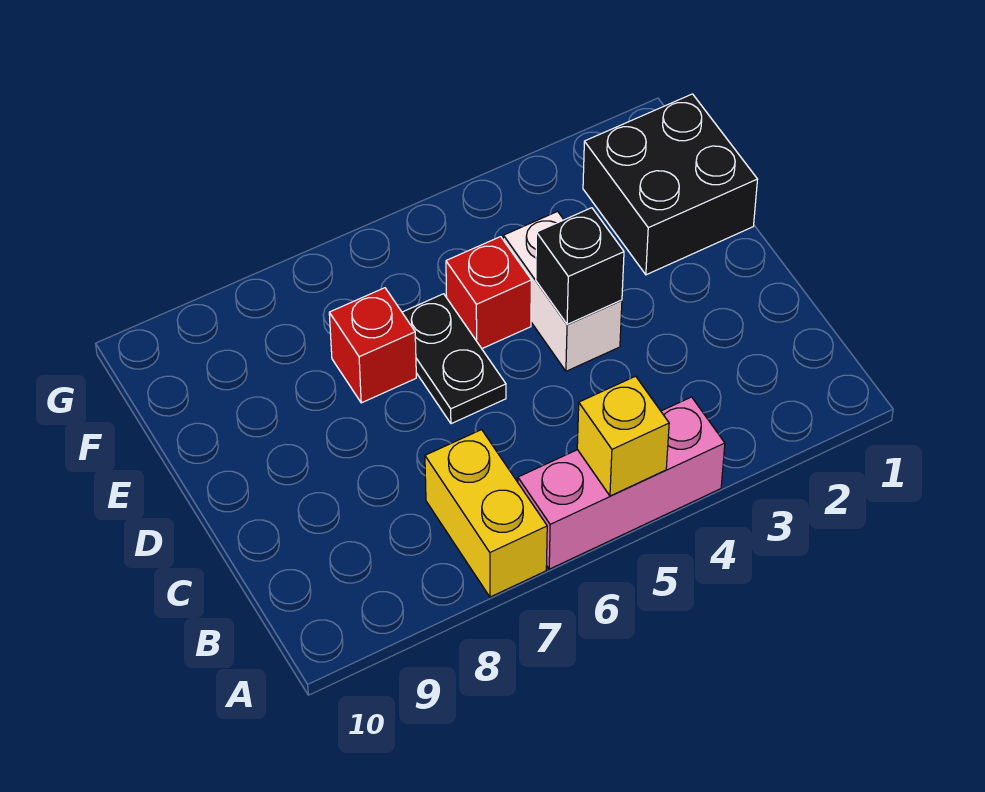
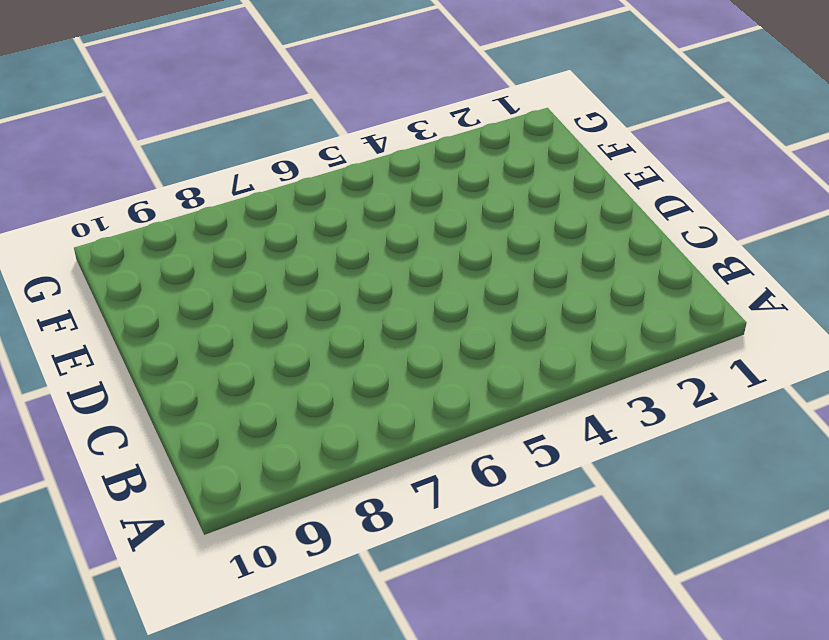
none -> pink 1x3 brick [518,397,725,569]
none -> yellow 1x2 brick [425,430,547,597]

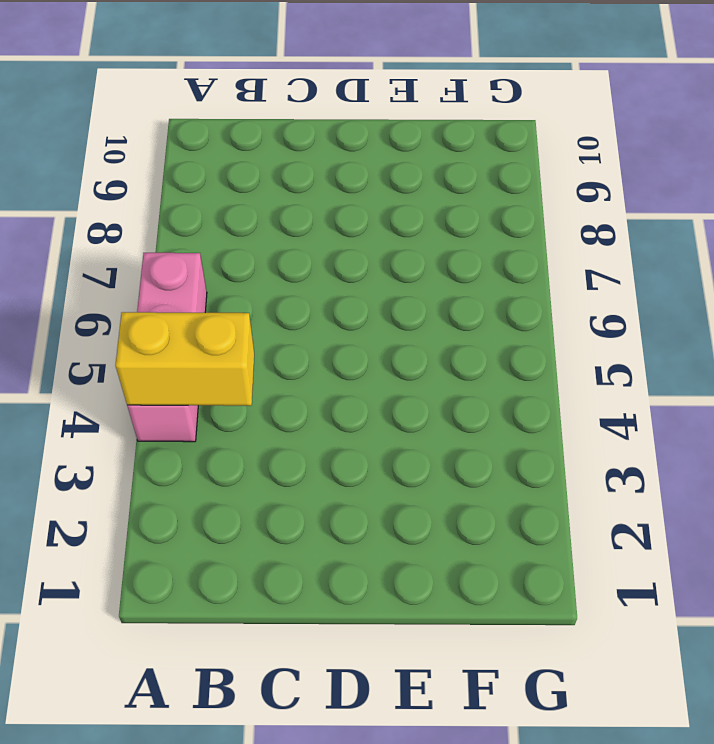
yellow 1x2 brick [115,312,254,406] -> yellow 1x2 brick moved to [425,430,547,597]
none -> white 1x2 brick [503,211,622,371]
none -> black 1x2 plate [402,294,506,424]

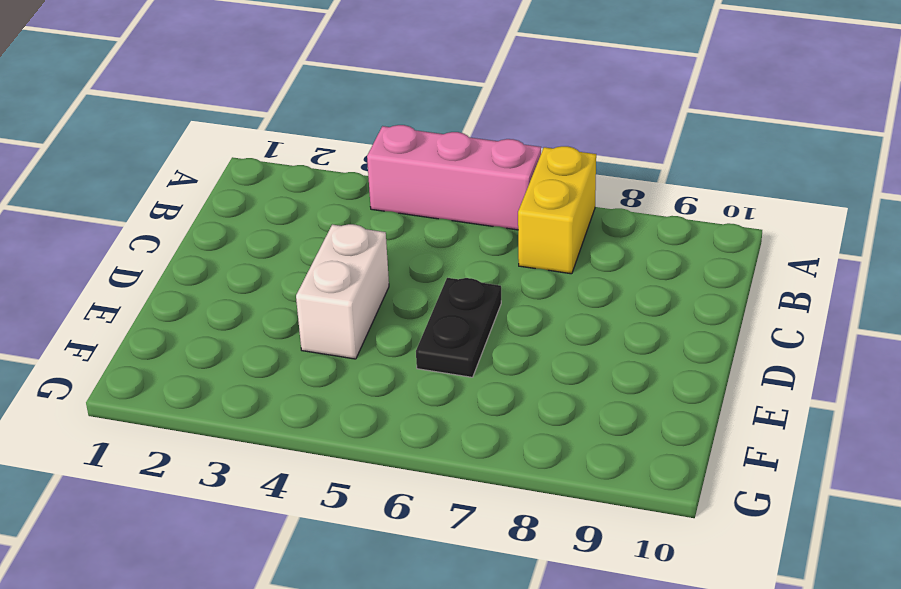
none -> black 2x2 brick [583,94,758,275]
none -> red 1x1 brick [446,237,531,349]

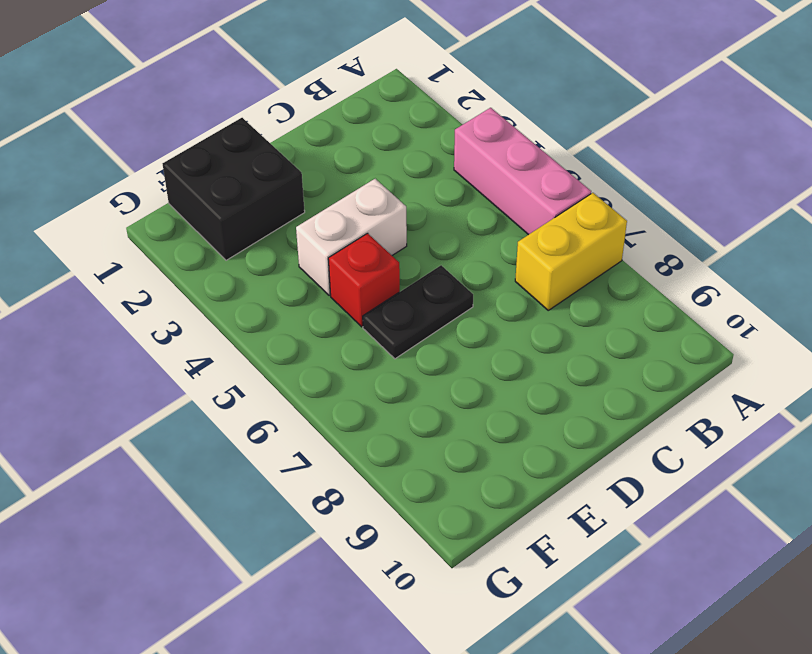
none -> red 1x1 brick [329,288,416,403]
none -> yellow 1x1 brick [577,376,669,496]

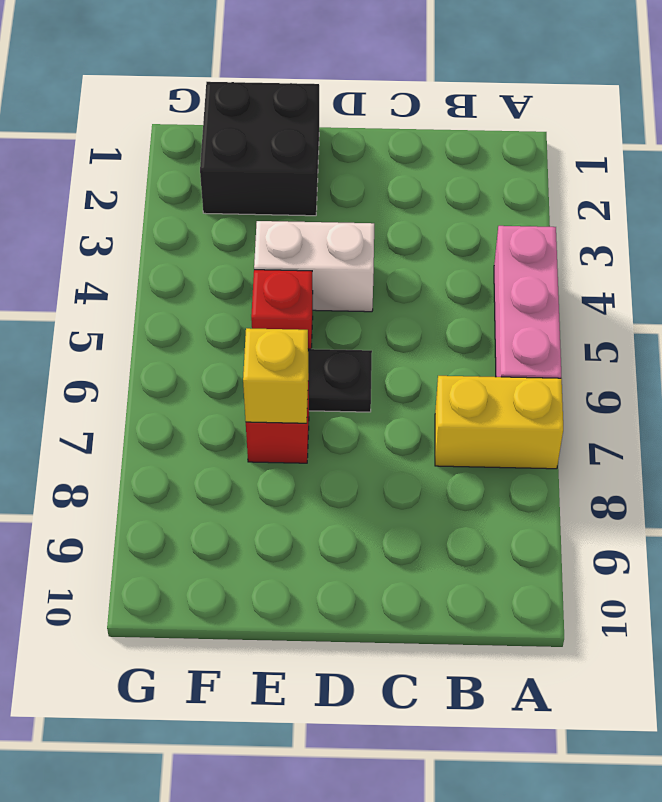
yellow 1x1 brick [243,328,308,423] -> yellow 1x1 brick moved to [577,376,669,496]
none -> black 1x1 brick [536,208,624,324]

